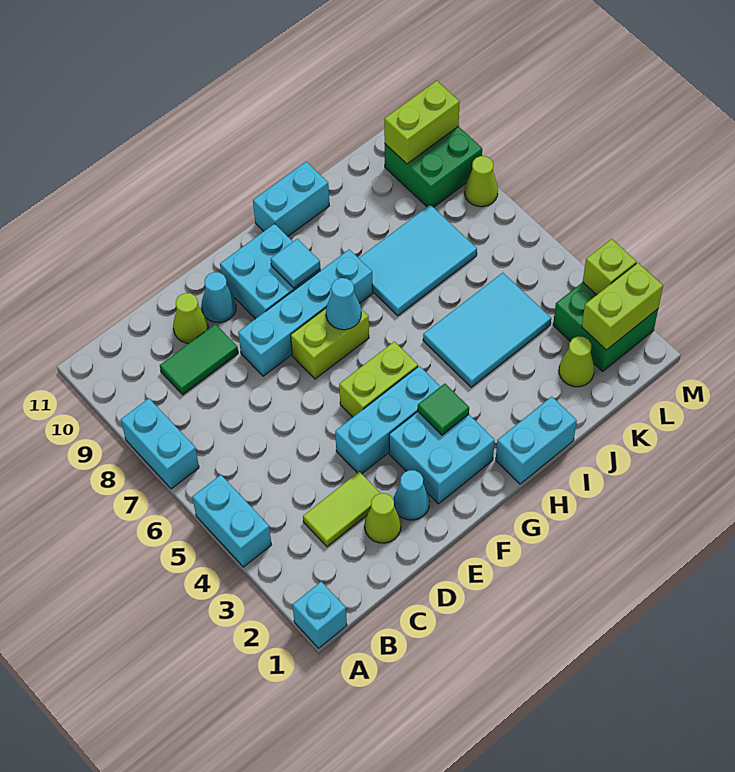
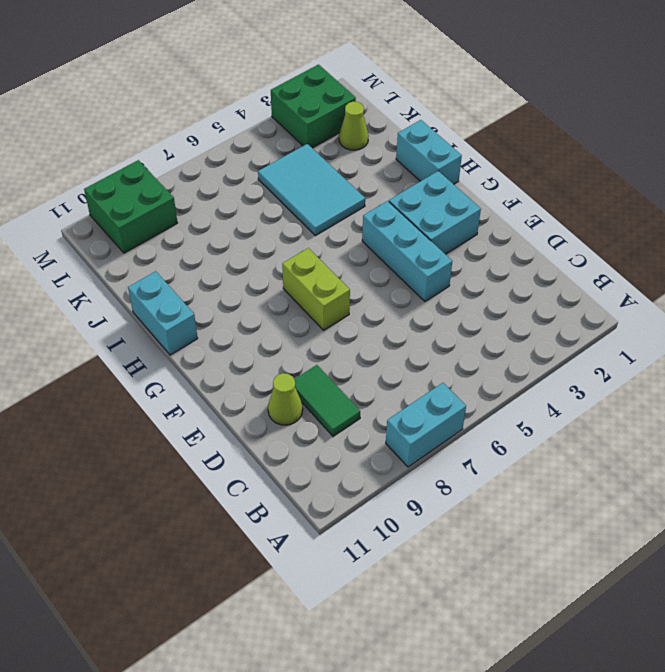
none -> cyan 1x1 brick [292,582,347,648]
none -> cyan 1x2 brick [192,475,271,567]
none -> lime 1x2 tile [303,471,380,547]

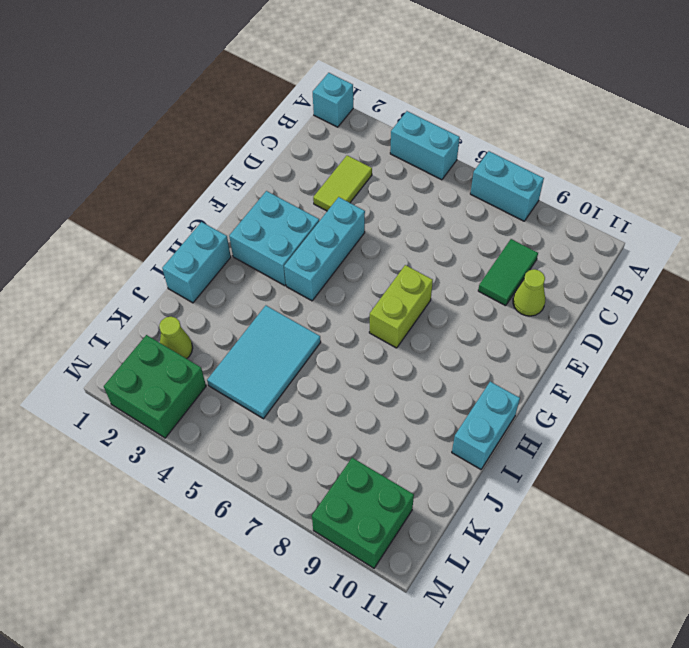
none -> lime 1x1 cone [365,493,401,543]
none -> cyan 1x1 cone [394,470,430,520]
none -> cyan 1x4 brick [238,249,373,376]

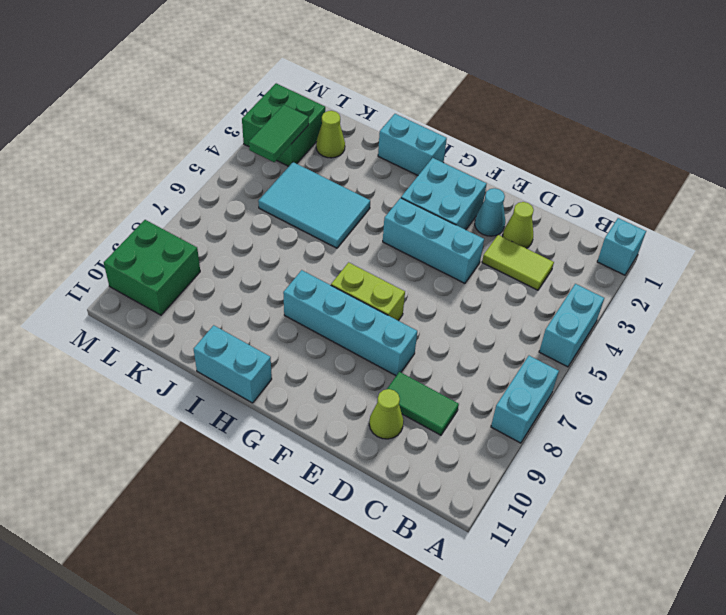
green 1x2 tile [249,105,309,162] -> none
none -> cyan 1x1 cone [201,272,236,323]
none -> lime 1x2 brick [339,341,418,417]
none -> cyan 2x2 brick [220,224,321,319]

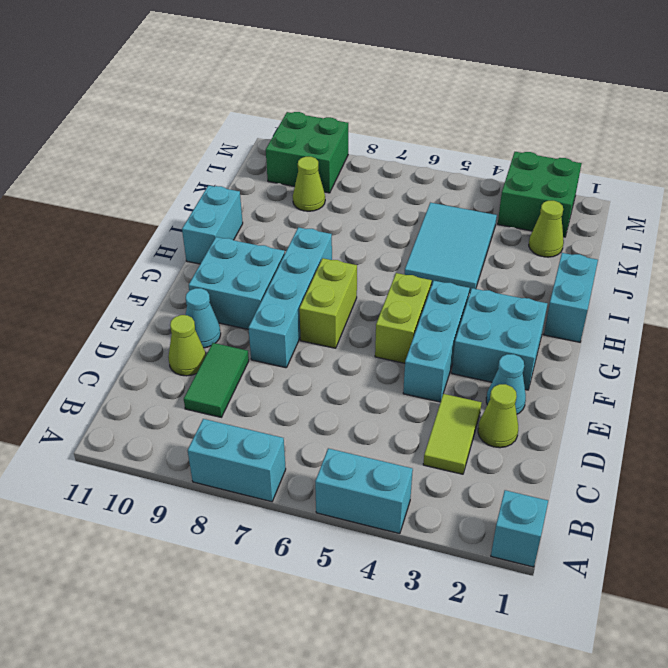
lime 1x1 cone [293,157,325,211] -> lime 1x1 cone moved to [465,156,498,207]
none -> cyan 2x3 tile [359,205,477,316]
none -> green 1x1 tile [418,384,469,435]
none -> cyan 1x1 cone [326,278,361,330]

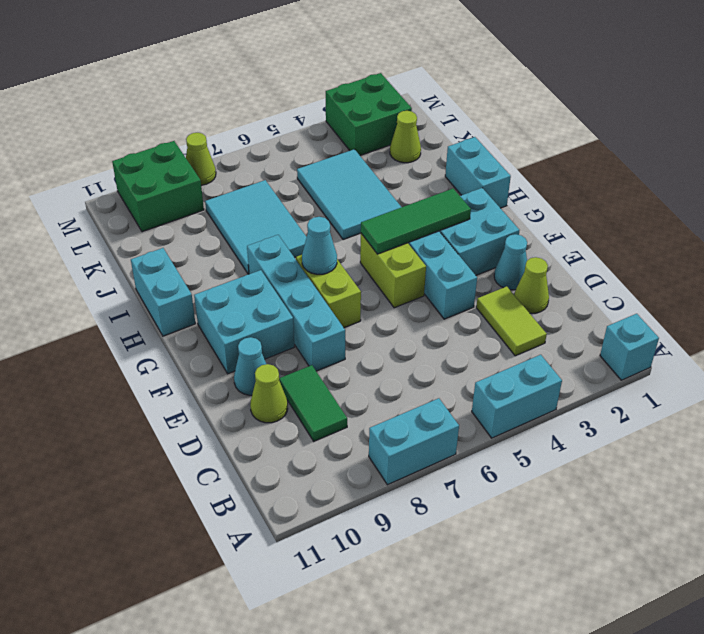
green 1x3 tile [361,189,471,254] -> green 1x1 tile [418,384,469,435]
none -> cyan 1x1 tile [271,239,320,288]
none -> lime 1x2 brick [582,263,663,350]
none -> lime 1x2 brick [384,81,460,164]

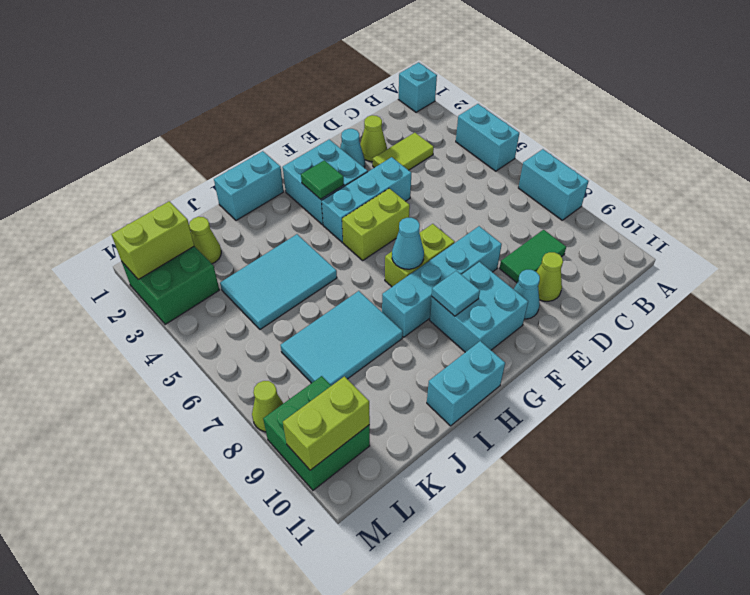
none -> lime 1x1 brick [583,239,637,295]

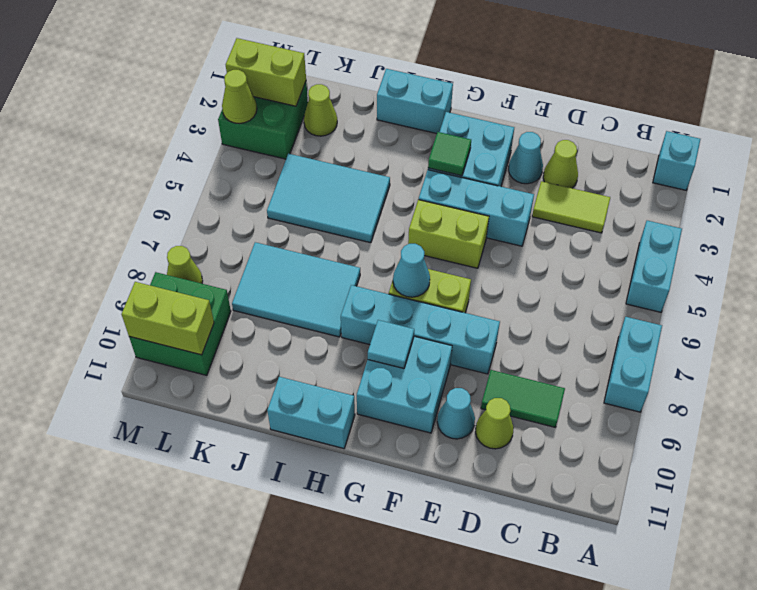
lime 1x1 cone [222,70,257,124] -> lime 1x1 brick [583,239,637,295]

